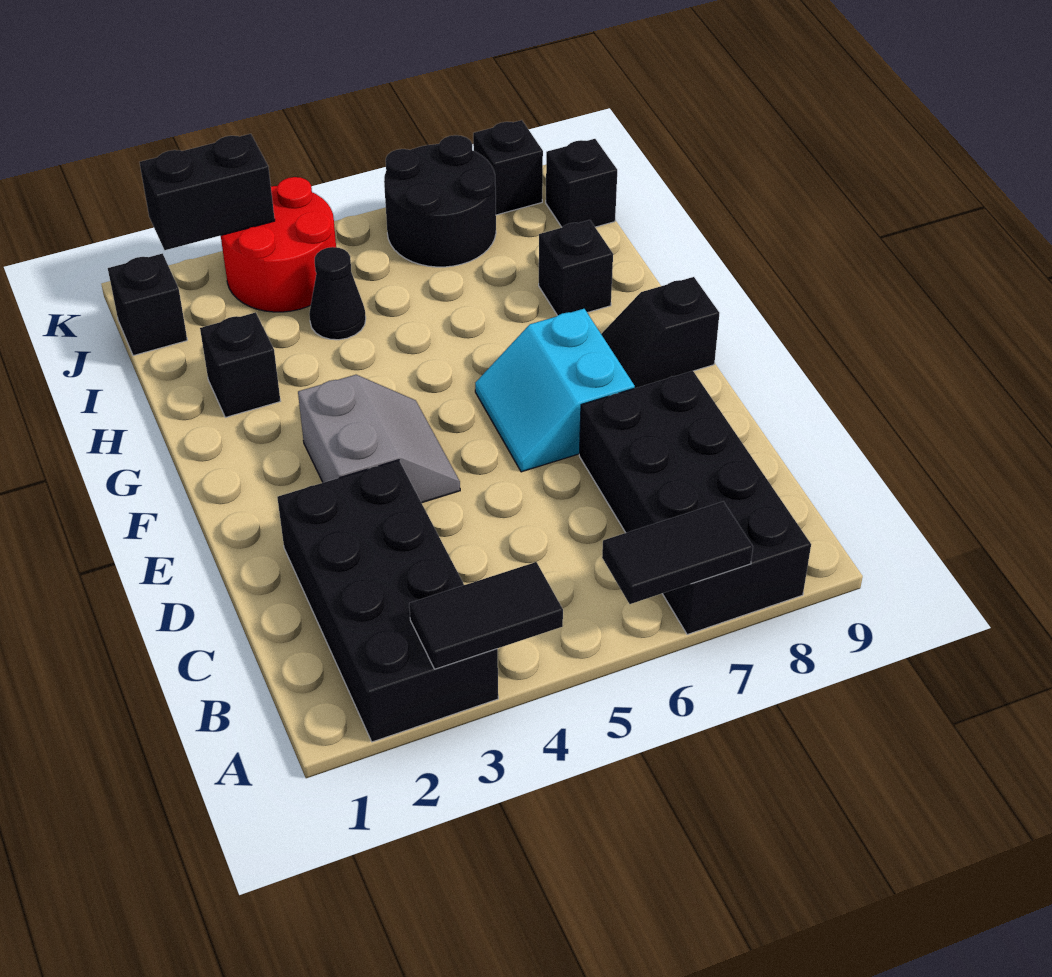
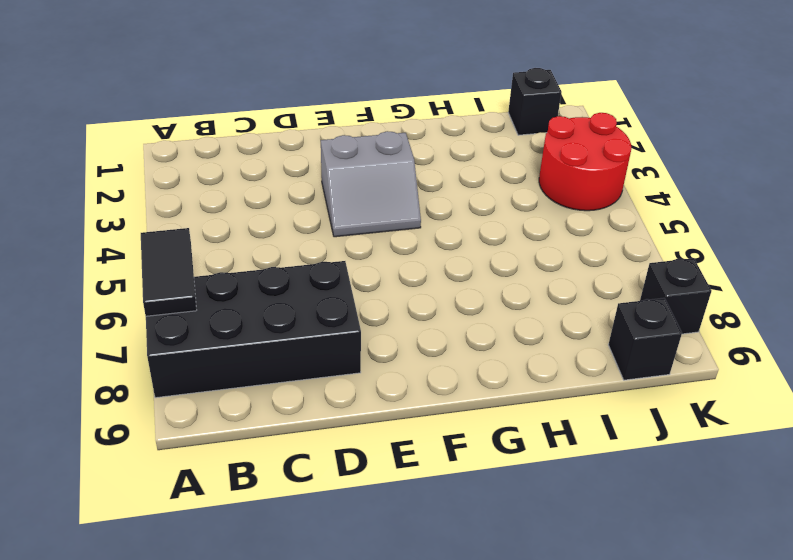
none -> black 2x4 brick [277,460,498,742]
none -> cyan 2x2 slope [475,309,635,472]
none -> black 1x2 slope [601,277,719,388]

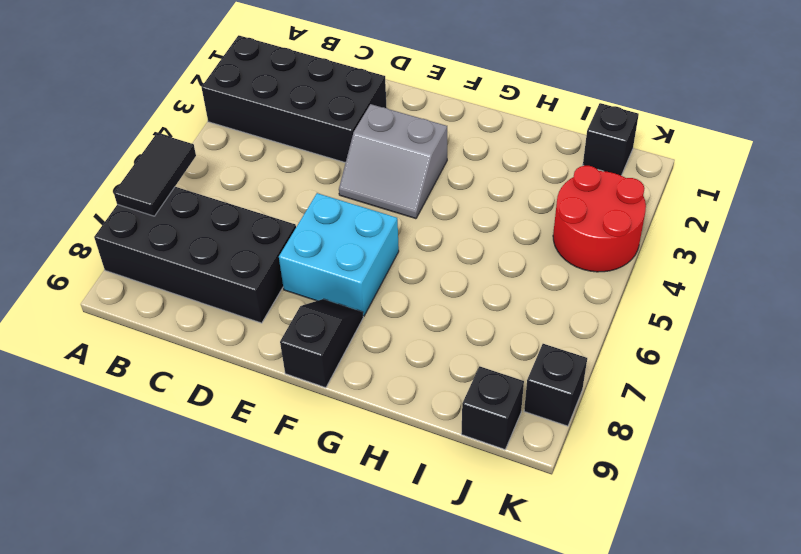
cyan 2x2 brick [279,193,399,316] -> cyan 2x2 slope [475,309,635,472]
none -> black 1x1 brick [200,312,280,417]
none -> black 1x1 brick [539,220,613,316]
none -> black 1x1 cone [309,247,366,340]

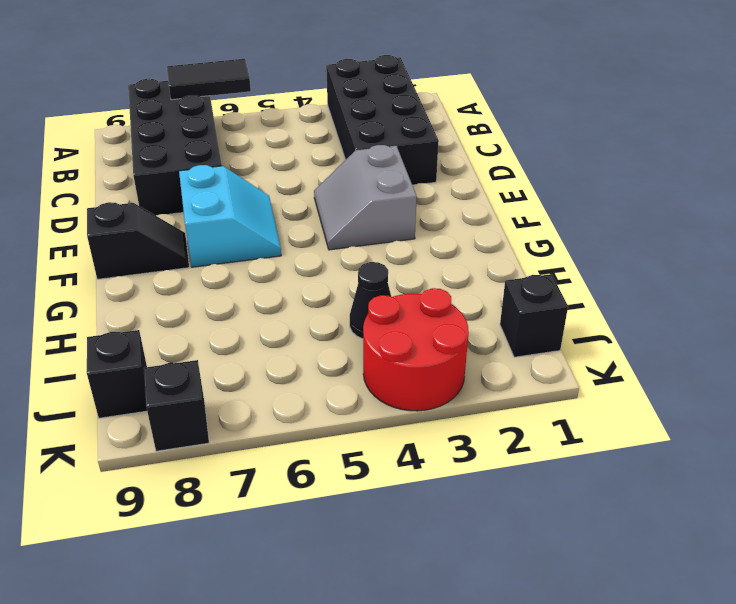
none -> black 1x1 brick [200,312,280,417]
none -> black 1x1 brick [539,220,613,316]
none -> black 2x2 round brick [384,135,496,267]

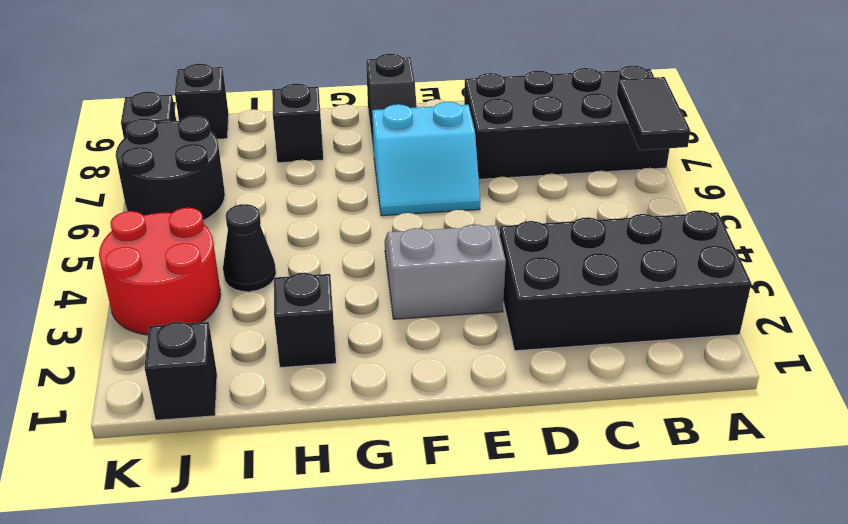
none -> black 1x2 tile [409,562,563,669]
none -> black 1x2 brick [140,134,275,250]

